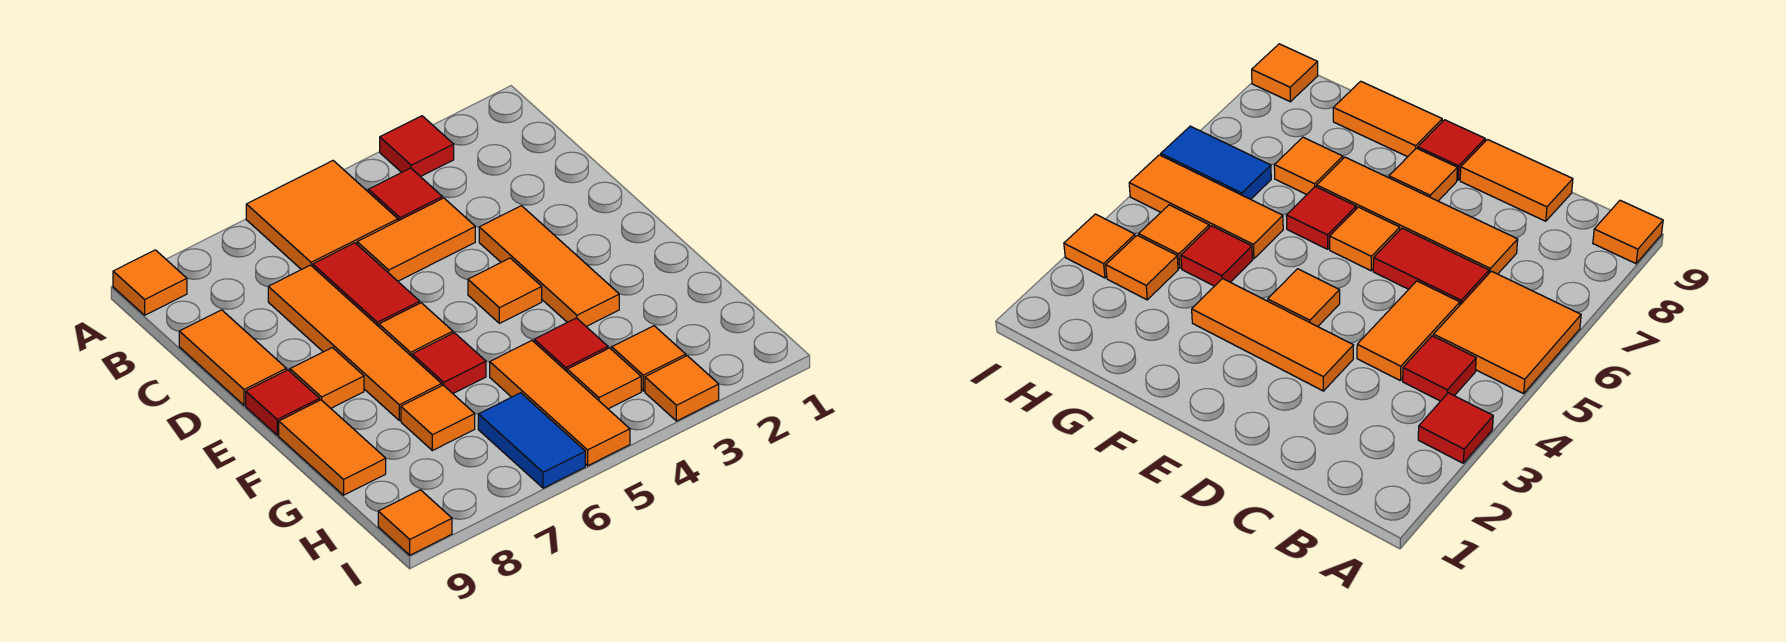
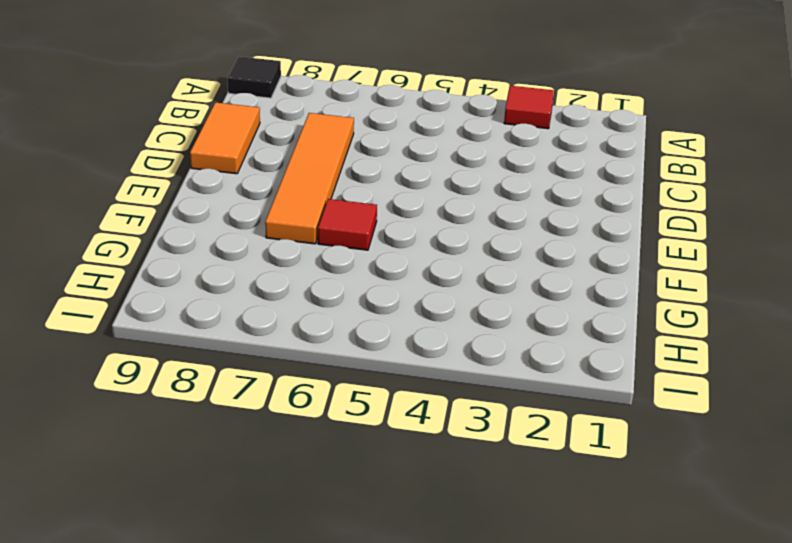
black 1x1 tile [228,56,281,98] -> orange 1x1 tile [113,250,187,315]
none -> orange 2x2 tile [246,161,398,270]
none -> red 1x1 tile [368,168,442,221]
none -> orange 1x2 tile [357,198,475,281]

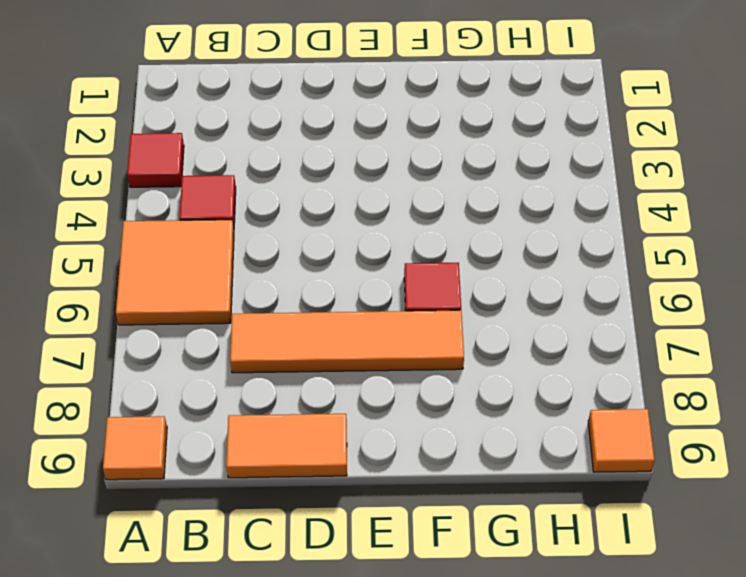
none -> orange 1x2 tile [357,198,475,281]
none -> red 1x2 tile [313,243,420,326]
none -> orange 1x3 tile [479,206,619,327]

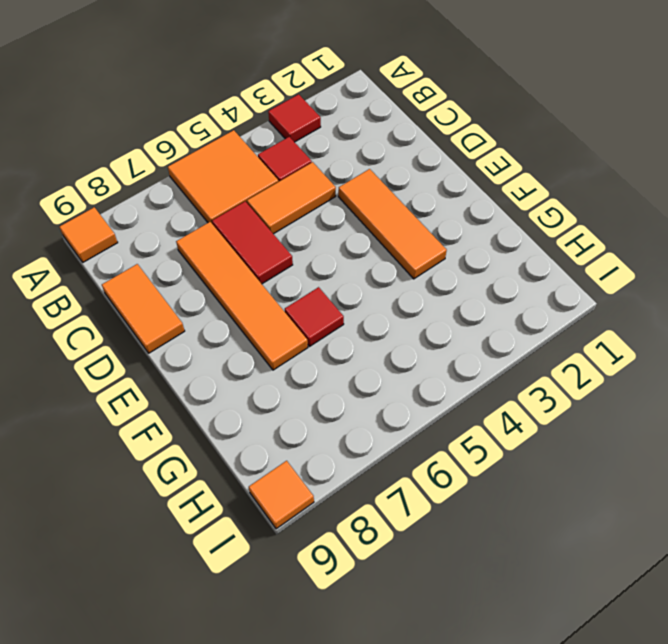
none -> orange 1x1 tile [468,258,542,323]
none -> orange 1x1 tile [379,303,453,356]
none -> orange 1x1 tile [290,348,364,408]

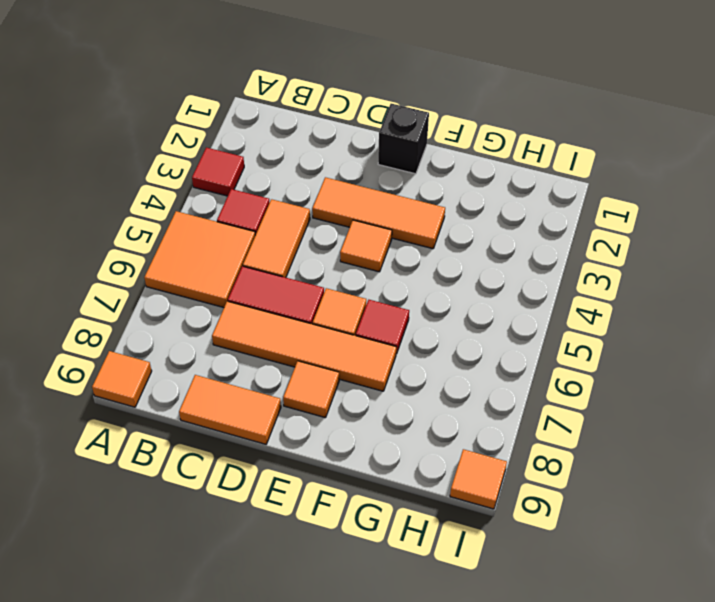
black 1x1 brick [378,104,429,174] -> none
none -> red 1x1 tile [246,370,320,435]
none -> orange 1x2 tile [279,400,386,495]
none -> red 1x1 tile [534,318,608,371]

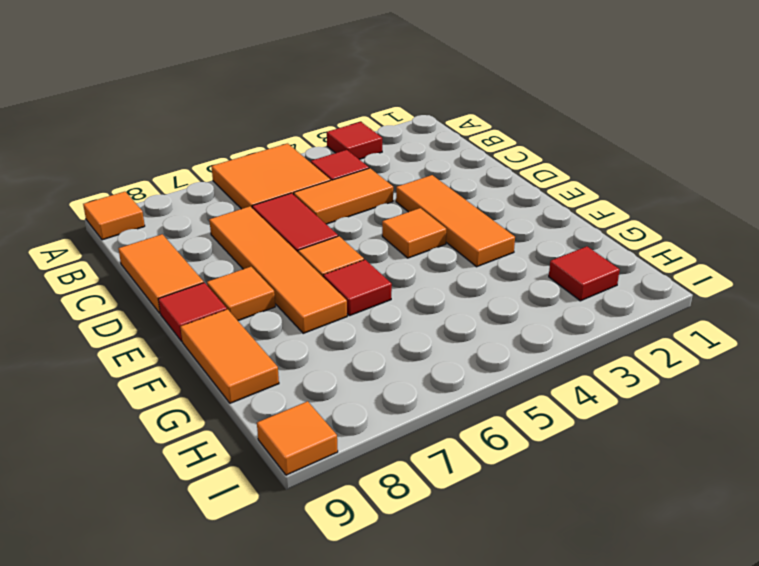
red 1x1 tile [549,246,620,301] -> red 1x1 tile moved to [534,318,608,371]
none -> orange 1x3 tile [490,341,630,466]
none -> orange 1x1 tile [401,385,475,451]
none -> orange 1x1 tile [612,326,686,391]

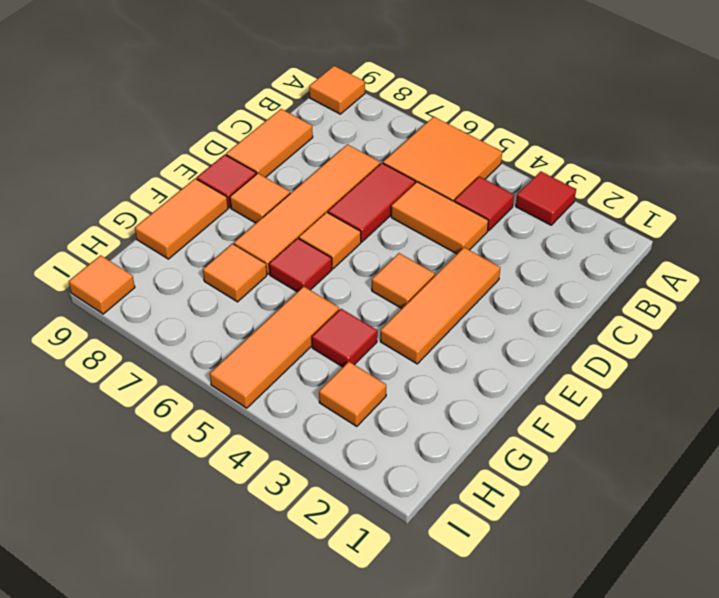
none -> orange 1x1 tile [567,348,641,409]
none -> blue 1x2 tile [478,393,585,488]
none -> orange 1x1 tile [645,356,719,421]

